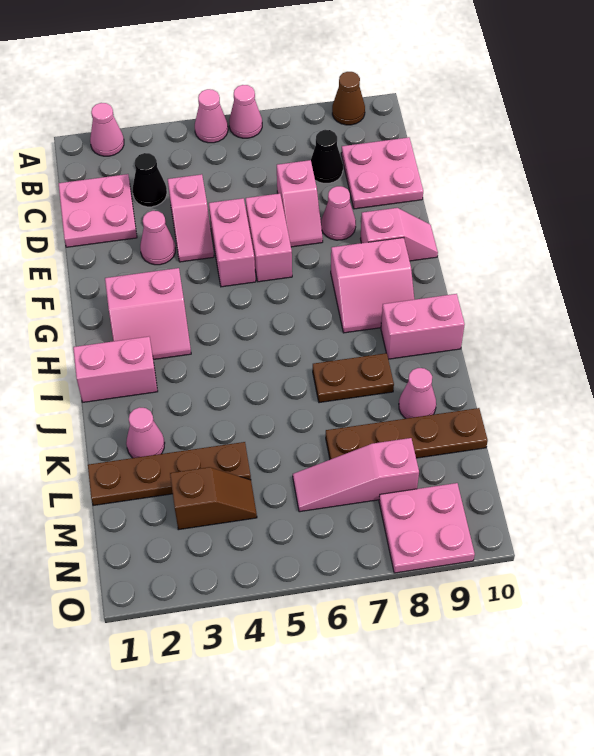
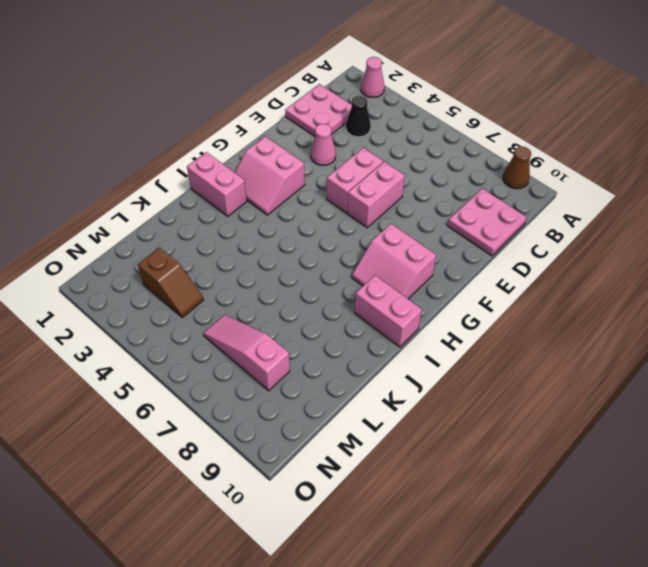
none -> pink 1x1 cone [195,89,228,143]
none -> pink 1x1 cone [229,85,262,138]
none -> black 1x1 cone [311,130,343,183]

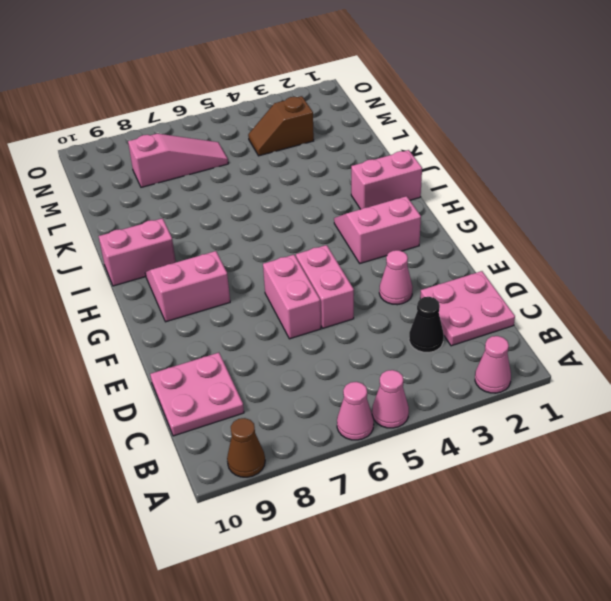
none -> black 1x1 cone [311,130,343,183]
none -> pink 1x2 slope [168,174,214,262]
none -> pink 1x2 slope [277,160,323,247]

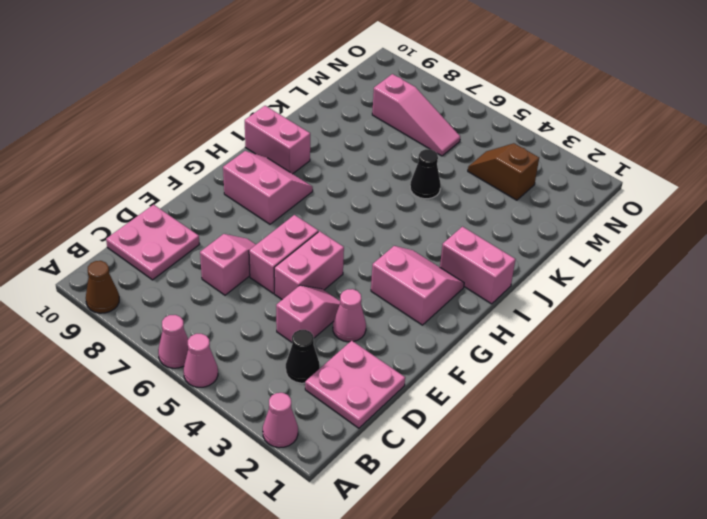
black 1x1 cone [410,149,441,199] -> black 1x1 cone moved to [311,130,343,183]
none -> pink 1x1 cone [321,186,356,240]
none -> pink 1x2 slope [361,208,438,261]
none -> brown 1x2 plate [313,353,394,403]

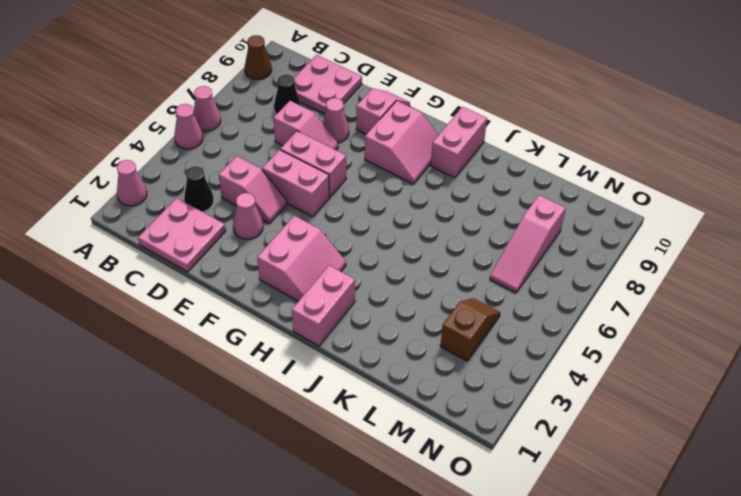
none -> brown 1x2 plate [313,353,394,403]
none -> pink 1x1 cone [126,407,165,458]
none -> pink 1x1 cone [399,368,436,419]

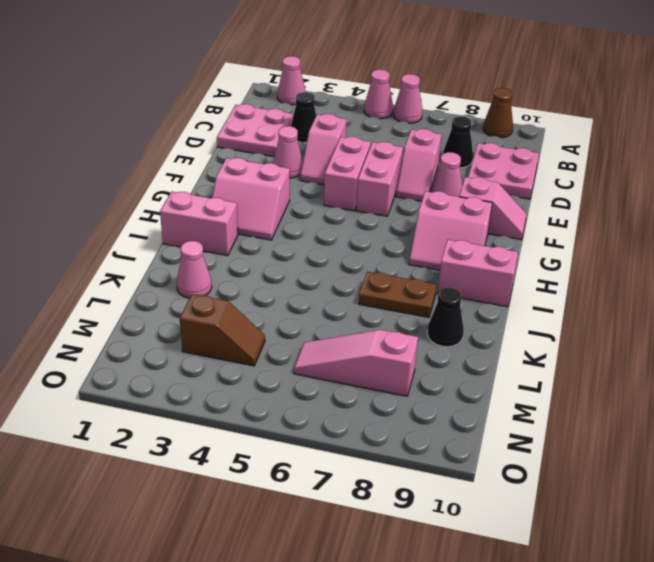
black 1x1 cone [427,287,464,347] -> pink 1x1 cone [399,368,436,419]
none -> brown 1x4 plate [88,442,251,506]
none -> brown 1x4 plate [326,408,488,459]
none -> pink 2x2 plate [379,483,475,573]

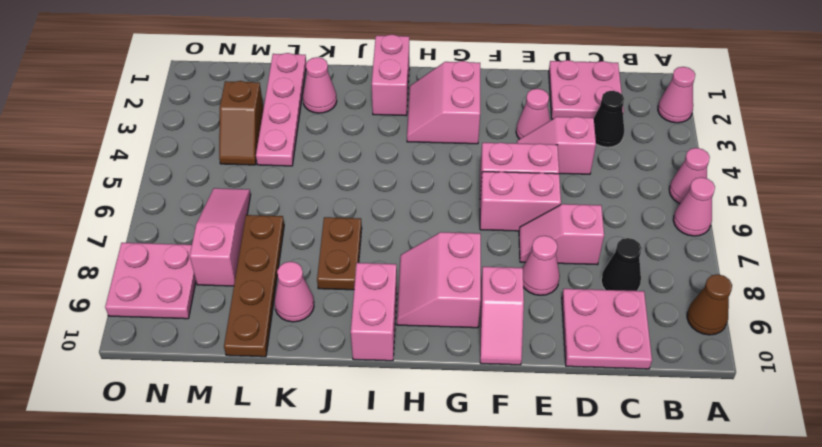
pink 1x4 plate [256,53,306,166] -> brown 1x4 plate [88,442,251,506]

